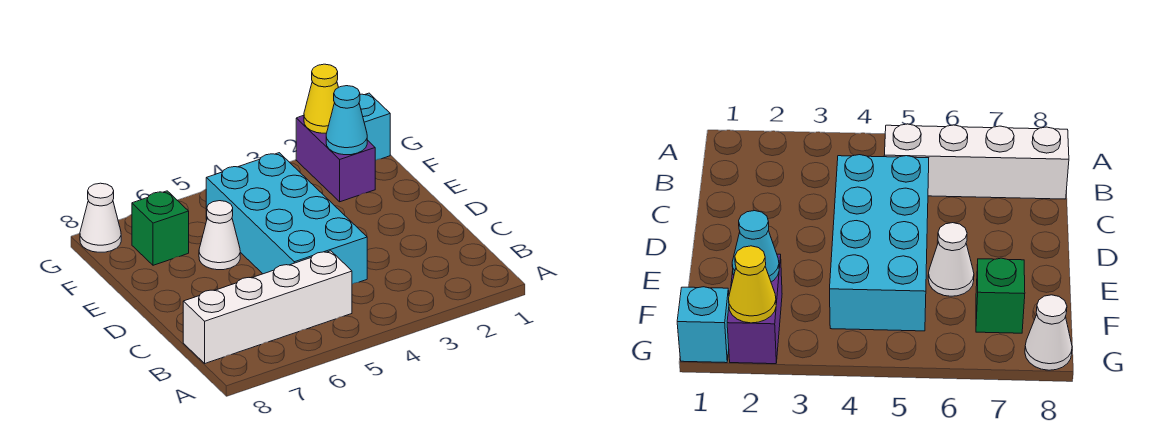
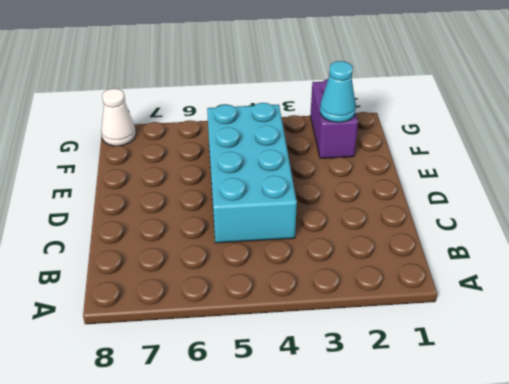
none -> white 1x4 brick [183,251,352,363]
none -> white 1x1 cone [199,201,240,270]

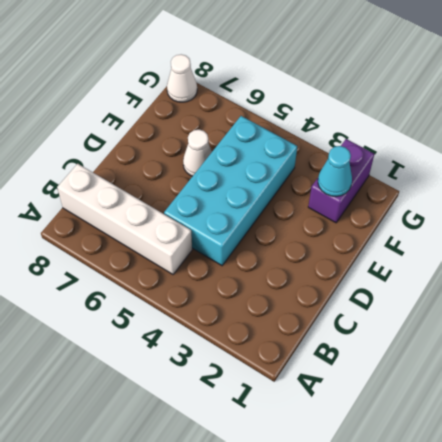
none -> green 1x1 brick [132,191,189,265]
none -> cyan 1x1 brick [359,93,390,161]

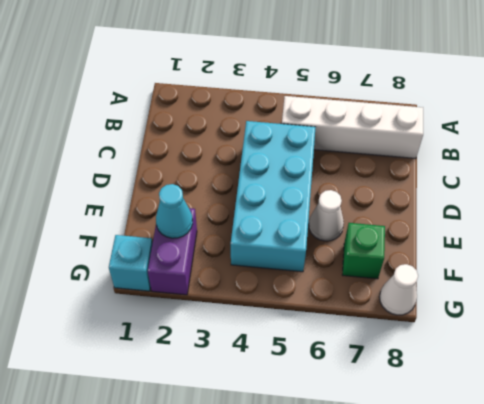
none -> yellow 1x1 cone [304,64,339,133]

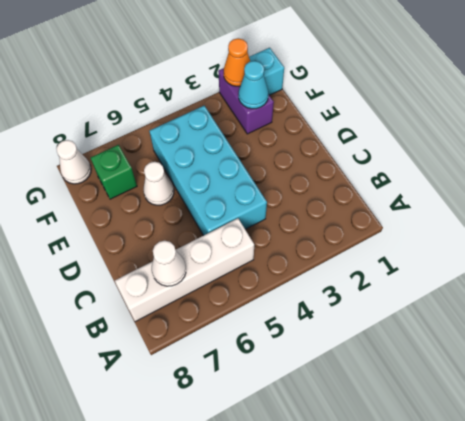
white 1x1 cone [152,241,186,286] -> none
orange 1x1 cone [224,38,250,86] -> yellow 1x1 cone [304,64,339,133]

